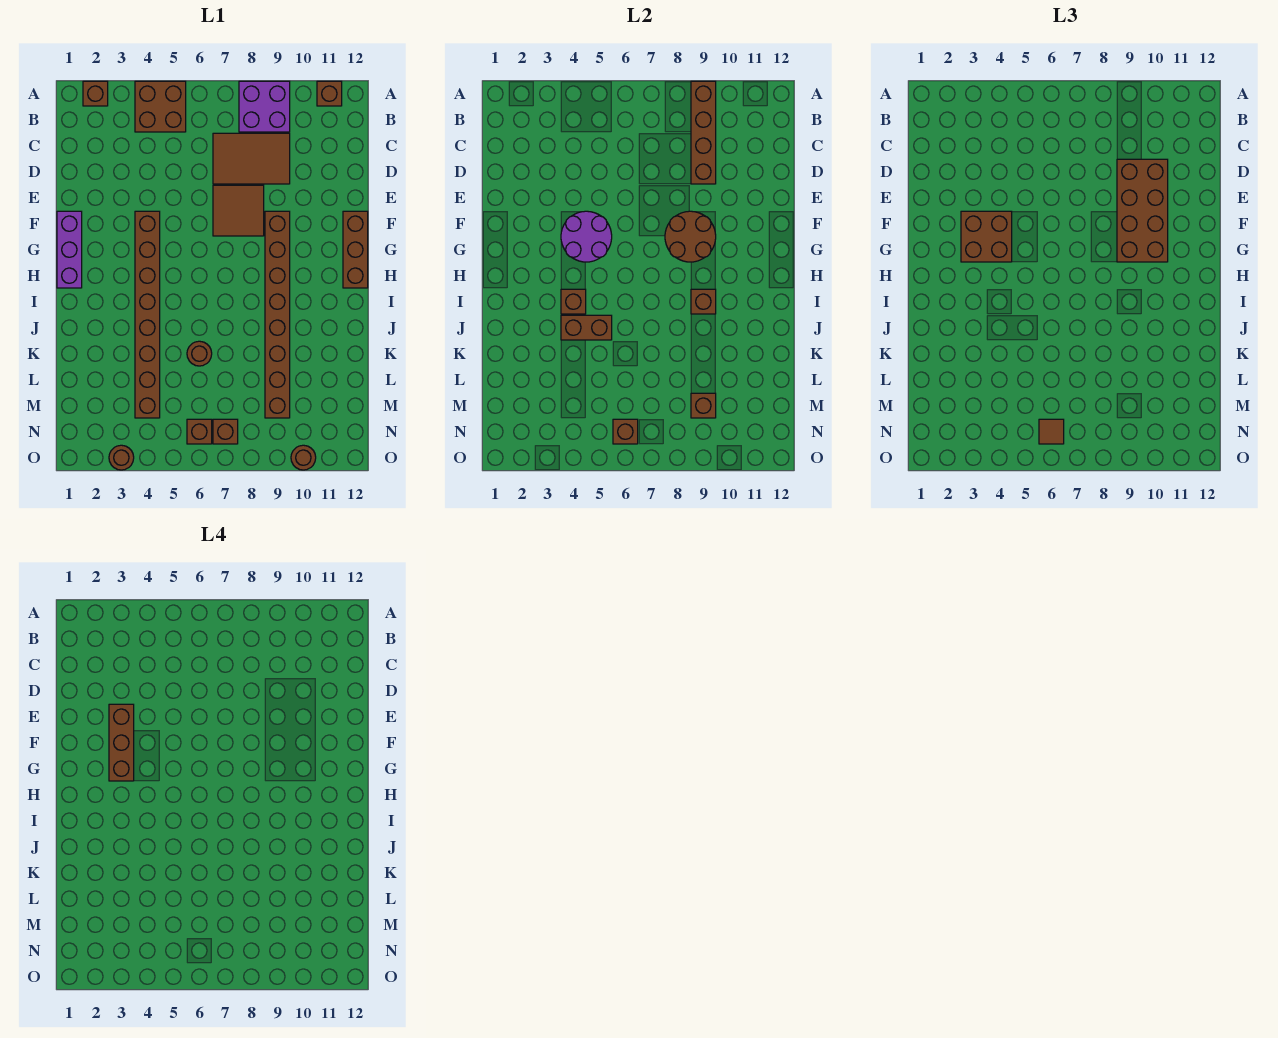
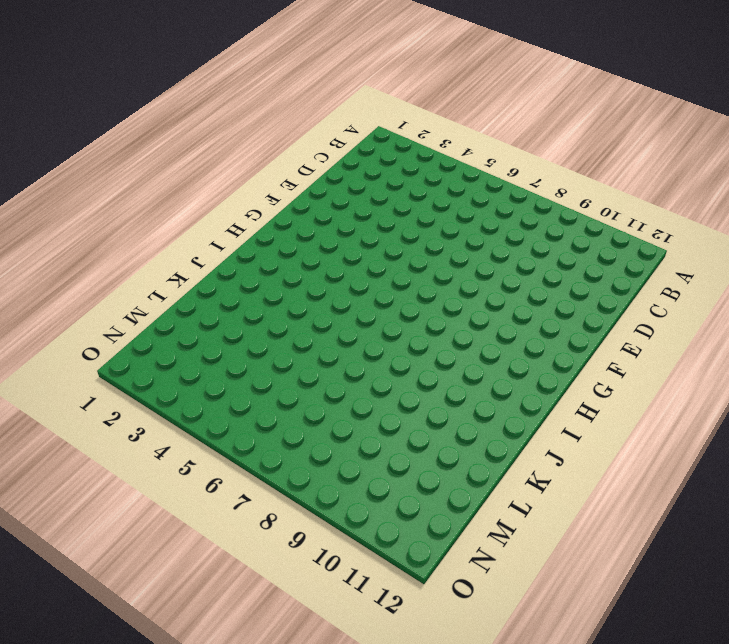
none -> brown 1x1 brick [83,81,108,106]
none -> brown 2x2 brick [135,81,186,132]
none -> purple 2x2 brick [239,81,290,132]

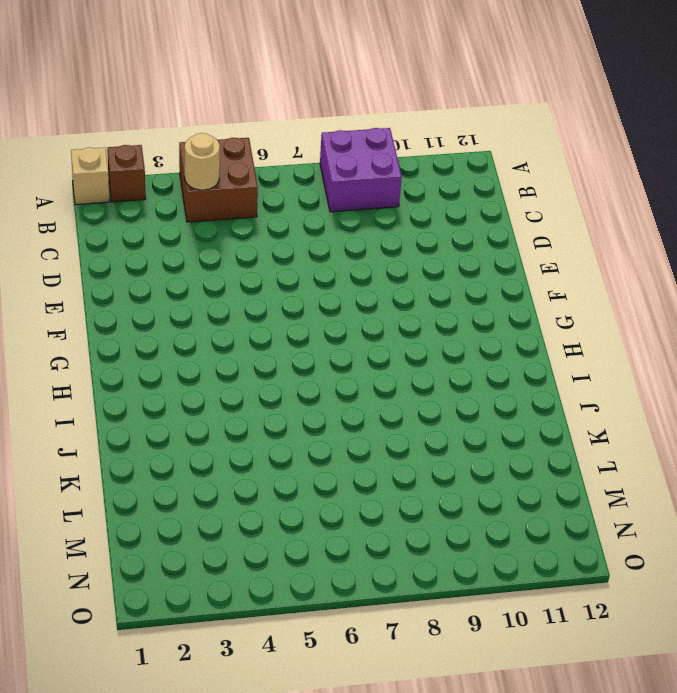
tan 1x1 brick [71,147,110,204] -> none
tan 1x1 round brick [185,133,220,190] -> none
none -> brown 1x1 brick [317,81,342,106]
none -> brown 2x3 tile [213,133,290,184]
none -> brown 2x2 tile [213,185,264,236]

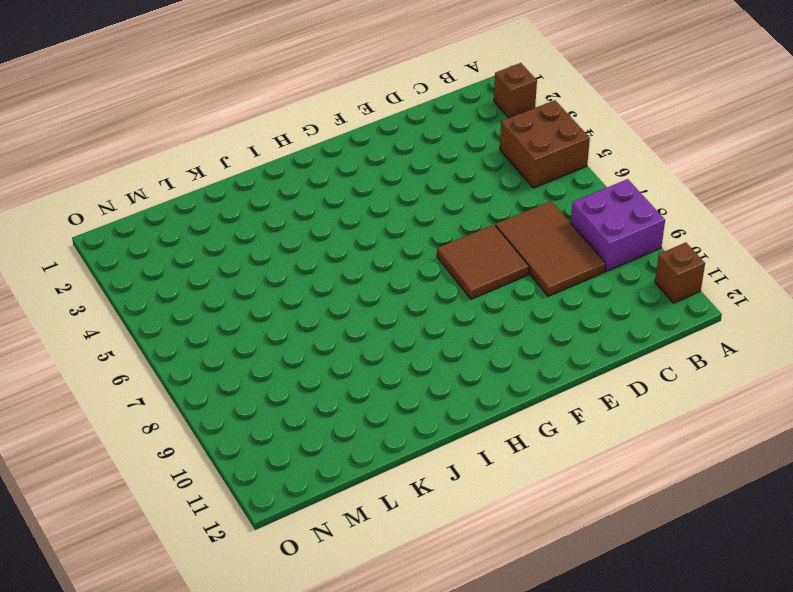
none -> purple 1x3 brick [57,211,82,288]
none -> brown 1x8 brick [135,211,160,418]
none -> brown 1x8 brick [265,211,290,418]

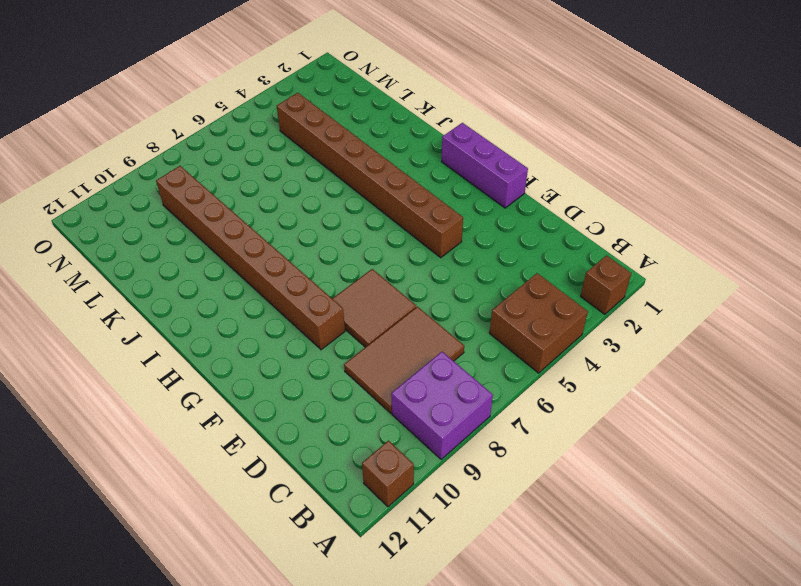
none -> brown 1x3 brick [343,211,368,288]
none -> brown 1x1 round brick [187,341,212,366]
none -> brown 1x1 brick [187,419,212,444]

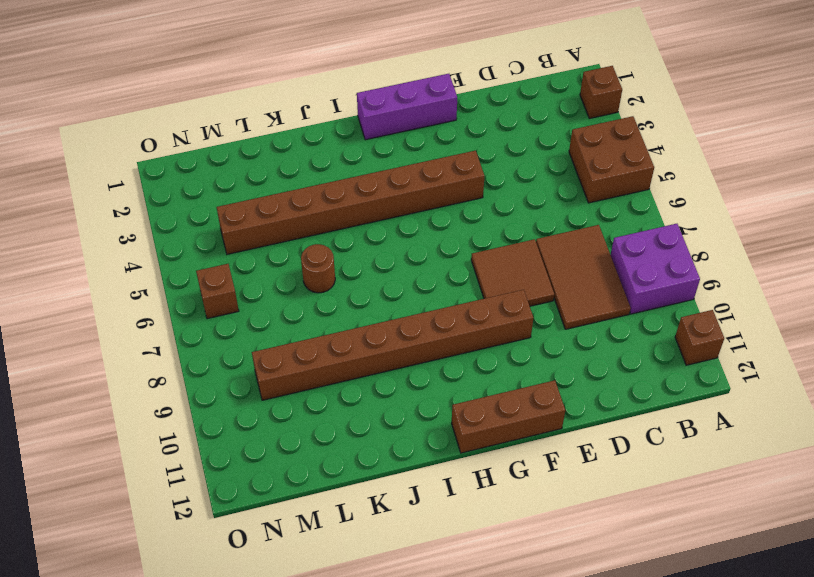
none -> brown 1x1 brick [213,419,238,444]
none -> brown 1x1 round brick [109,445,134,470]
none -> brown 1x1 round brick [291,445,316,470]

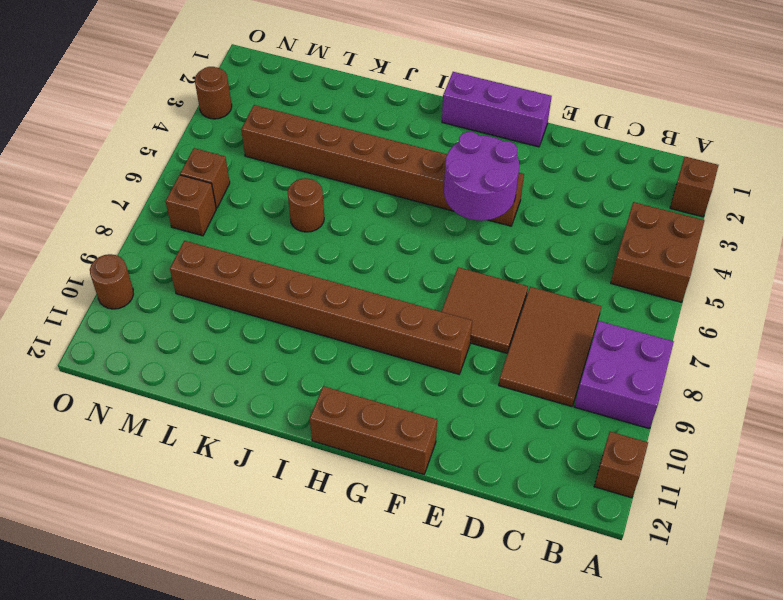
none -> brown 1x4 brick [691,81,716,184]
none -> brown 2x2 round brick [665,211,716,262]
none -> brown 1x1 brick [561,289,586,314]

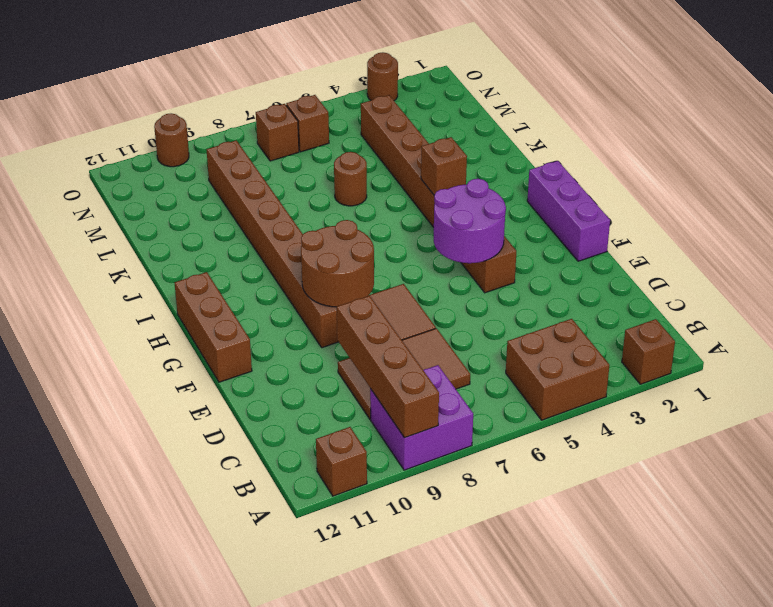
none -> brown 1x1 brick [691,289,716,314]
none -> brown 1x2 brick [561,315,612,340]
none -> brown 1x1 brick [691,393,716,418]

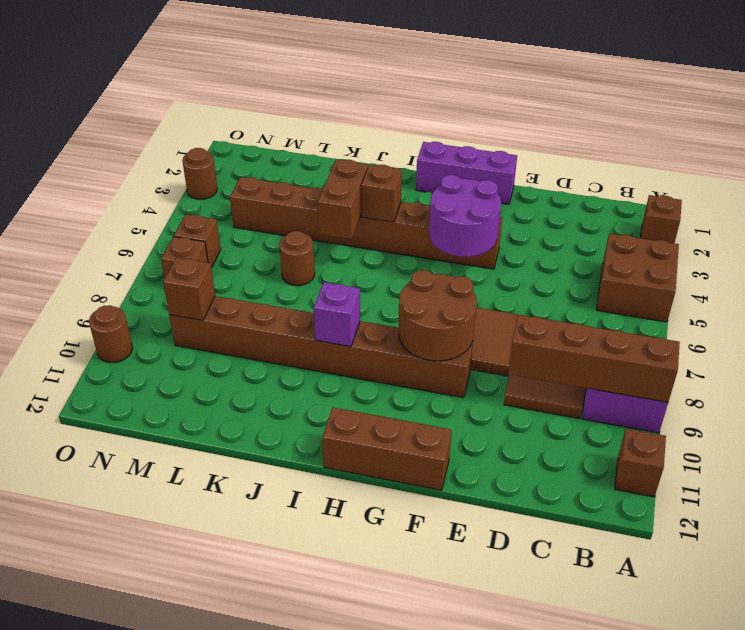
purple 1x1 brick [314,282,360,347] -> brown 1x1 brick [691,289,716,314]
none -> brown 1x1 brick [613,419,638,444]
none -> brown 2x4 brick [1117,159,1168,262]
none -> brown 2x2 brick [961,211,1012,262]

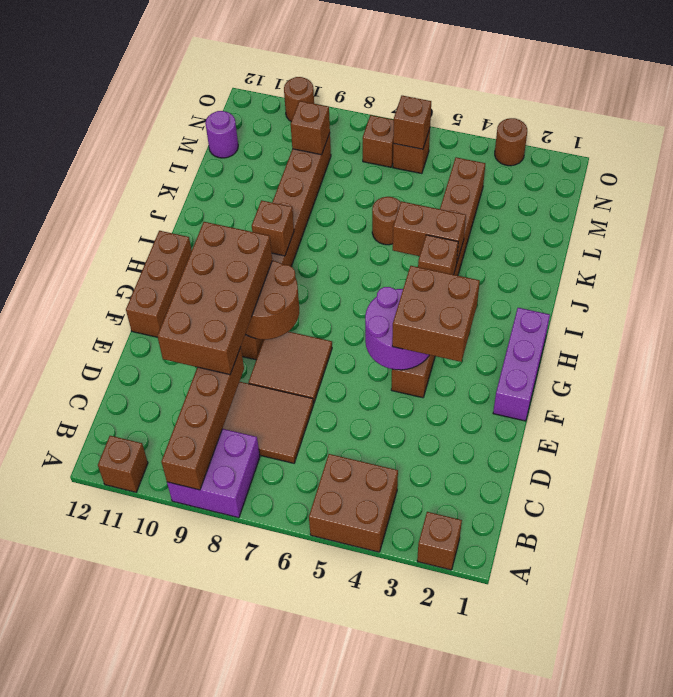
purple 1x1 round brick [205,111,238,158] -> none
none -> brown 1x1 tile [1039,419,1064,444]
none -> brown 1x3 brick [109,704,134,781]

